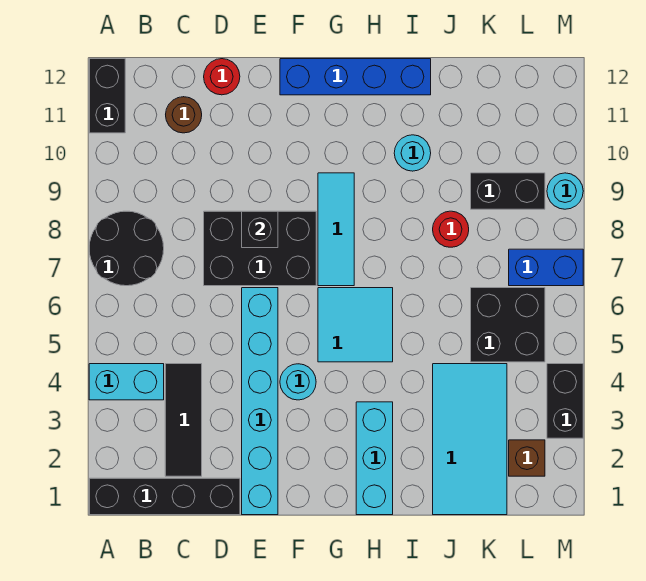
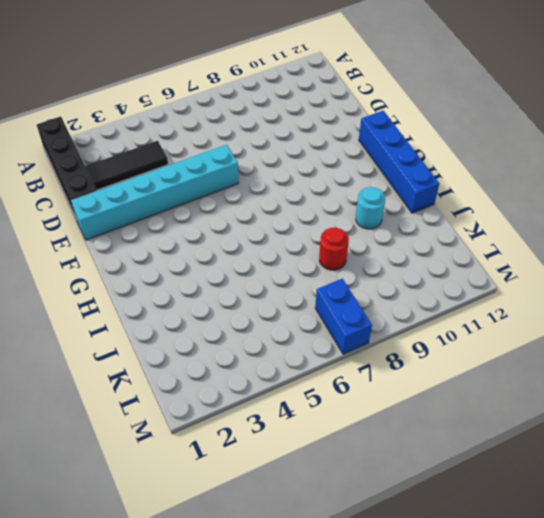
none -> cyan 1x2 brick [89,364,164,400]
none -> black 2x2 round brick [89,211,164,286]
none -> black 1x2 brick [89,59,125,133]

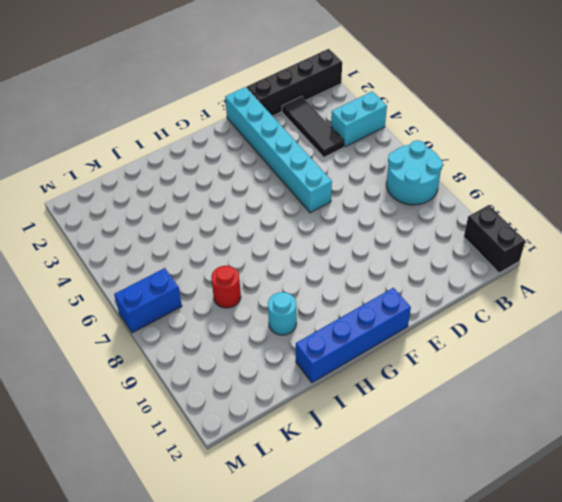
cyan 2x2 round brick [386,140,443,205] -> black 2x2 round brick [89,211,164,286]
none -> brown 1x1 round brick [166,97,202,133]
none -> black 2x3 brick [204,211,316,286]
none -> red 1x1 round brick [204,59,240,95]

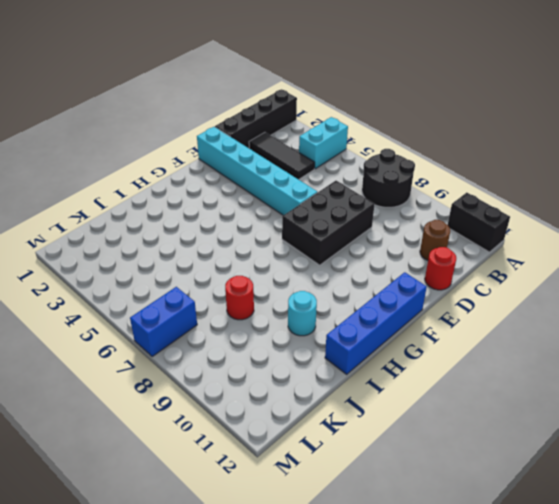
none -> cyan 1x1 round brick [280,364,316,400]
none -> cyan 2x2 tile [318,288,393,362]
none -> cyan 1x3 tile [318,173,354,286]

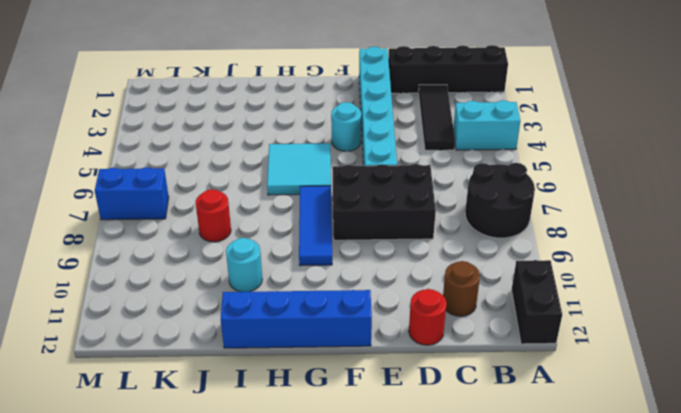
blue 1x3 tile [299,186,332,266] -> cyan 1x3 tile [318,173,354,286]
none -> cyan 1x3 brick [356,402,393,515]
none -> cyan 2x4 tile [433,364,507,515]
none -> black 2x2 brick [471,288,545,362]

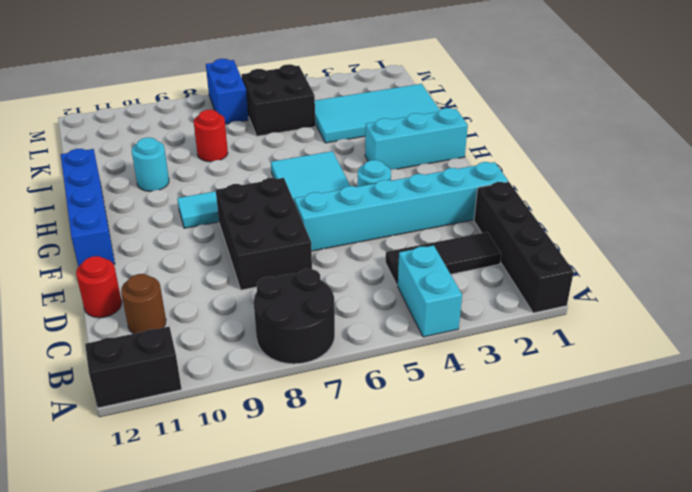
none -> black 1x2 brick [471,173,545,209]
none -> brown 1x1 brick [509,440,545,476]
none -> black 1x2 brick [547,364,583,438]

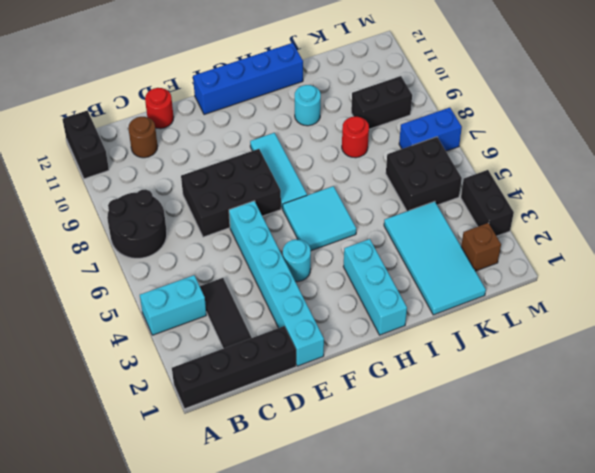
none -> cyan 1x1 round brick [547,173,583,209]
none -> black 1x1 brick [242,211,278,248]

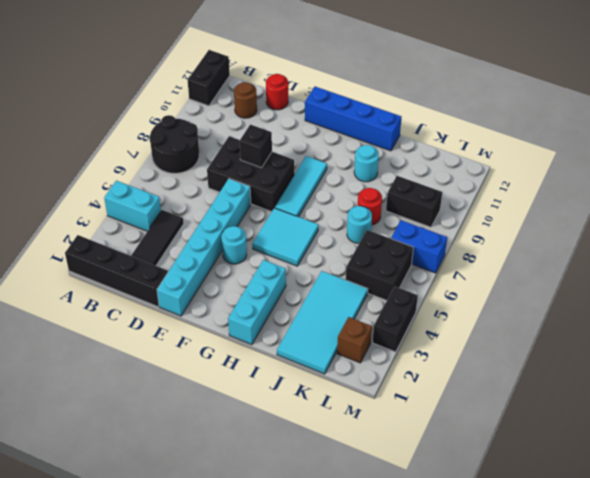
cyan 1x1 round brick [347,206,372,243] -> cyan 1x1 round brick moved to [547,173,583,209]

